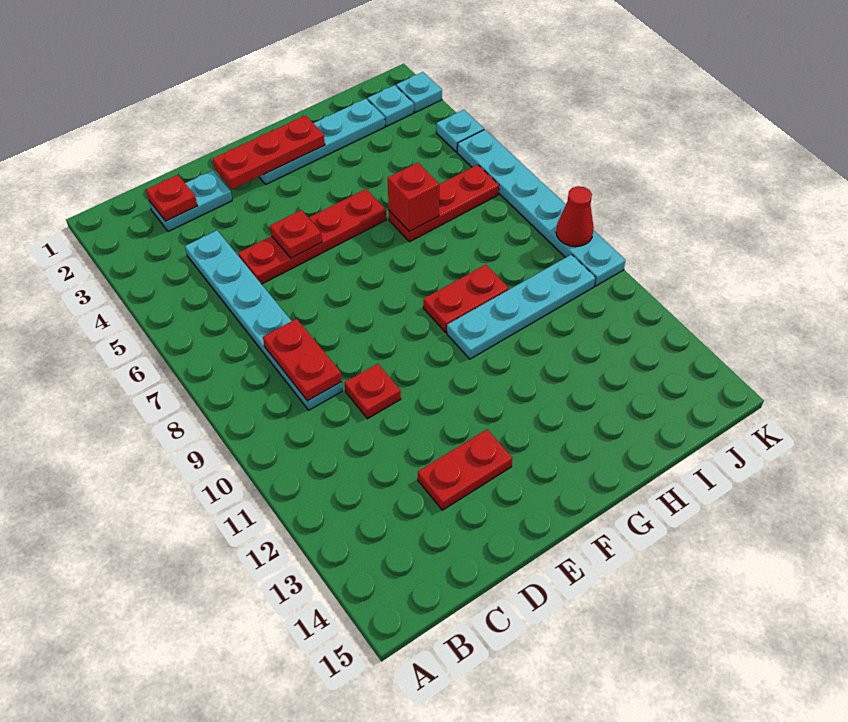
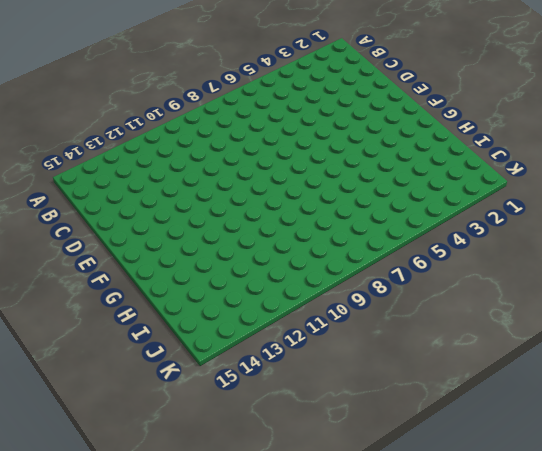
none -> cyan 1x2 plate [149,170,232,232]
none -> cyan 1x6 plate [185,230,342,410]
none -> red 1x4 plate [238,189,386,284]

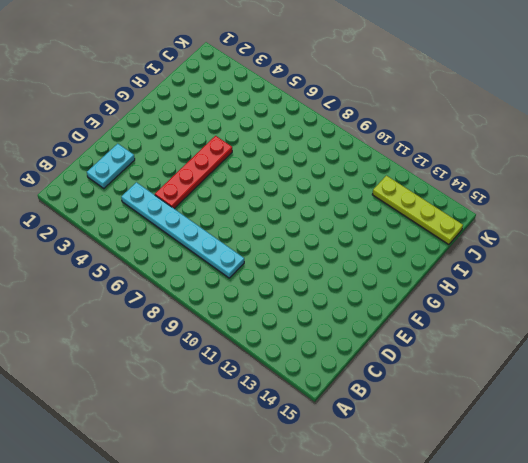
lime 1x4 plate [372,176,463,245] -> none
none -> red 1x1 plate [345,364,401,419]
none -> red 1x2 plate [418,429,513,510]
none -> cyan 1x4 plate [259,99,385,184]

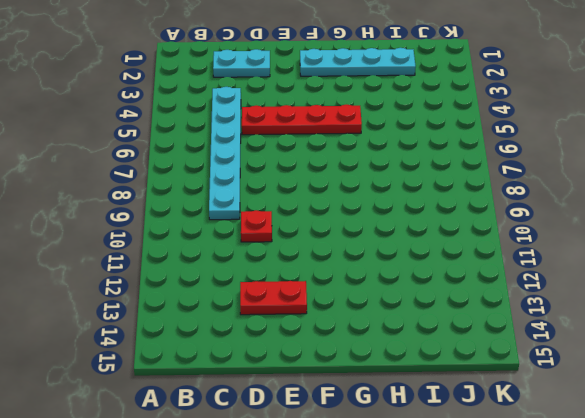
none -> red 1x2 plate [423,265,509,333]
none -> cyan 1x4 plate [447,254,596,359]
none -> red 1x3 plate [389,165,499,242]

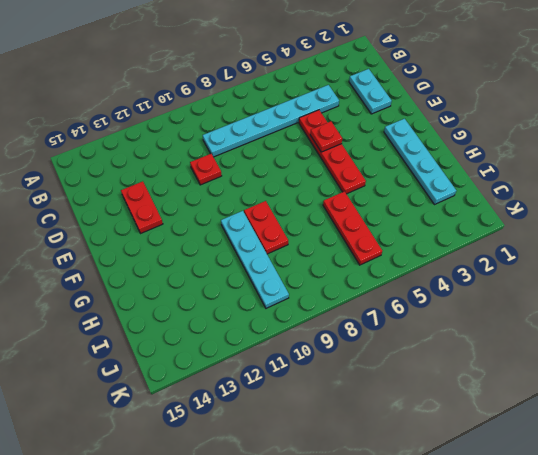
none -> cyan 1x1 plate [367,85,414,126]
none -> cyan 1x1 plate [396,72,442,112]
none -> cyan 1x1 plate [436,110,484,152]

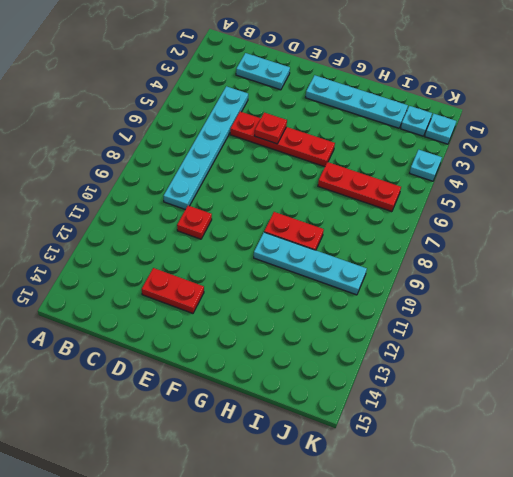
none -> cyan 1x6 plate [457,130,626,286]
none -> red 1x1 plate [146,175,197,221]
none -> red 1x2 plate [263,319,342,401]

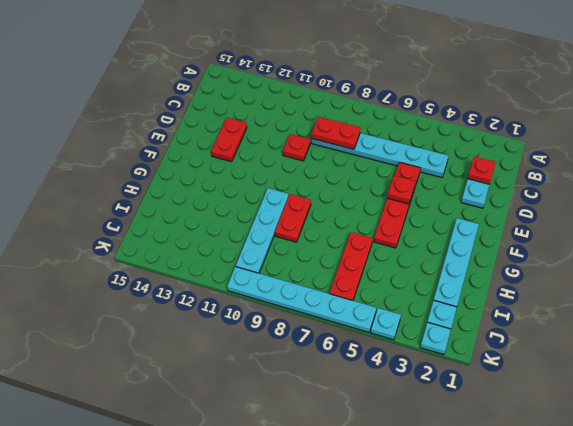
none -> red 1x3 plate [213,116,325,189]
none -> red 1x1 brick [388,163,439,231]
none -> red 1x1 cone [556,186,594,247]

